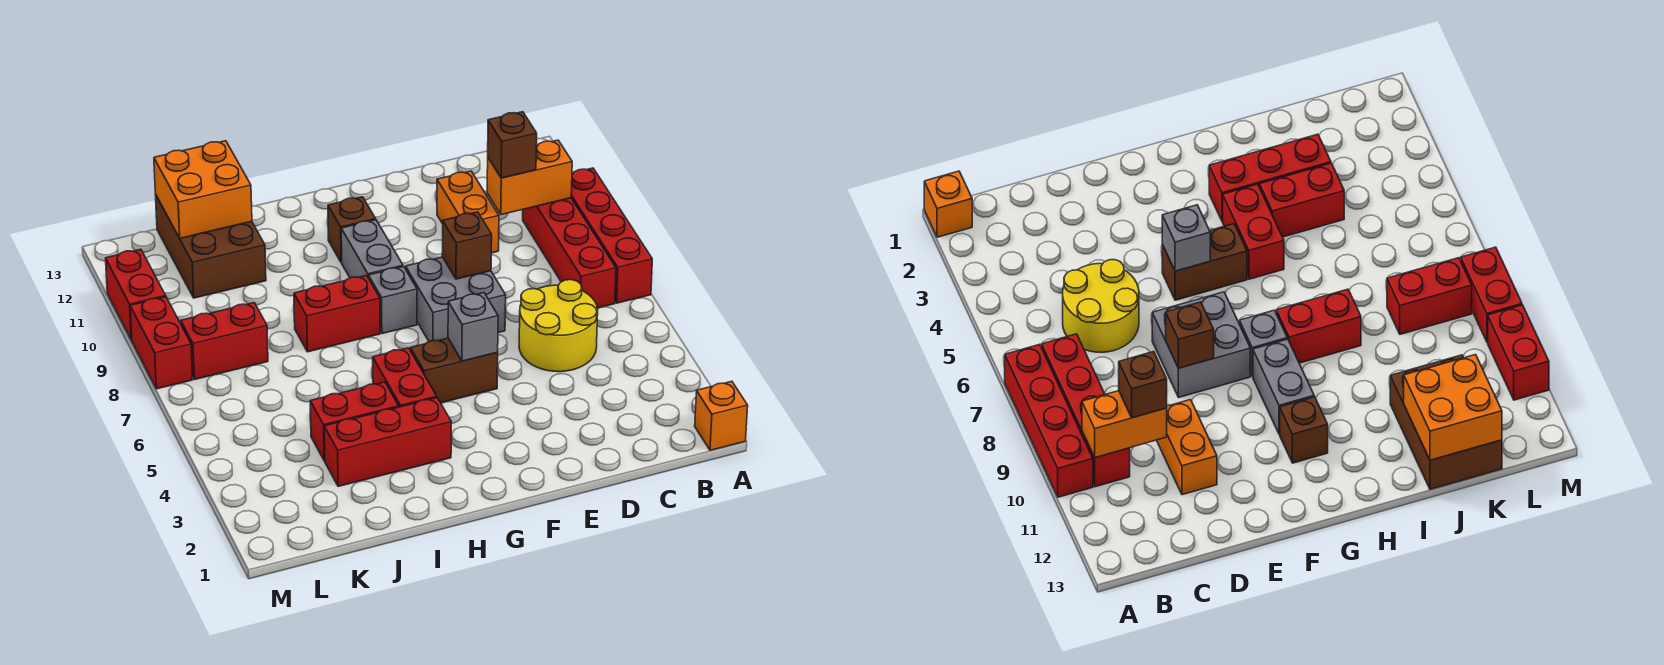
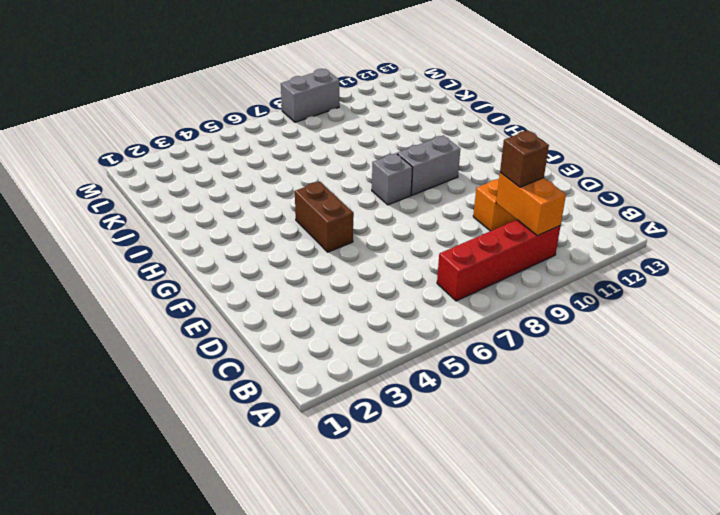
grey 1x2 brick [281,69,339,122] -> red 1x2 brick [130,297,193,389]
none -> orange 1x1 brick [695,381,748,450]
none -> red 1x4 brick [571,168,652,303]
none -> yellow 2x2 round brick [519,280,598,372]

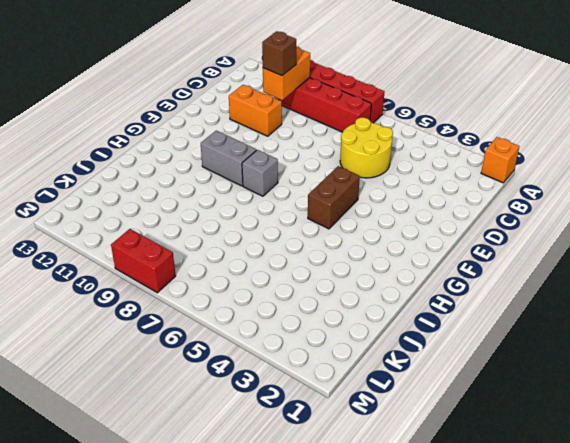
none -> grey 2x2 brick [406,257,506,341]
none -> brown 1x1 brick [328,197,376,263]
none -> red 1x3 brick [324,398,451,486]

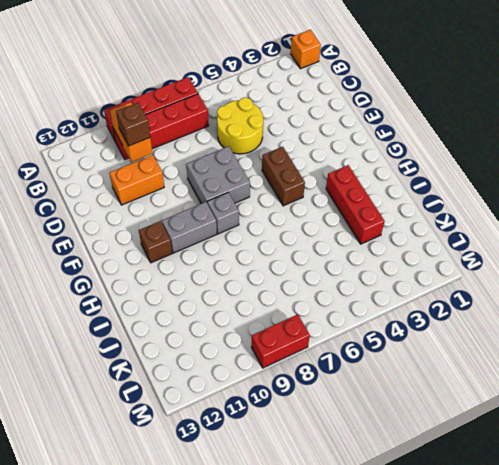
none -> red 1x2 brick [373,348,437,407]
none -> red 1x2 brick [294,276,380,352]
none -> red 1x2 brick [310,382,399,461]

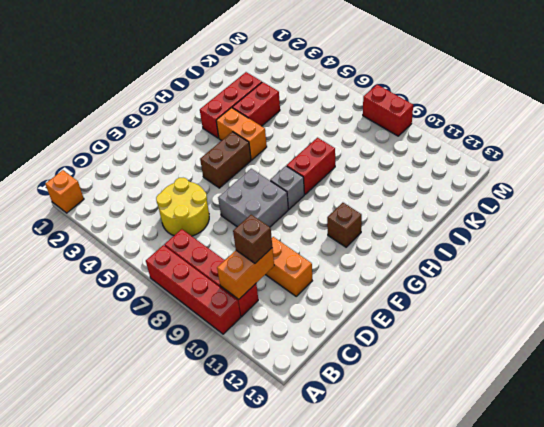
orange 1x2 brick [216,108,267,160] -> red 1x2 brick [373,348,437,407]
none -> grey 1x2 brick [341,220,403,278]
none -> brown 2x3 brick [155,194,266,298]
none -> red 1x2 brick [181,303,268,380]

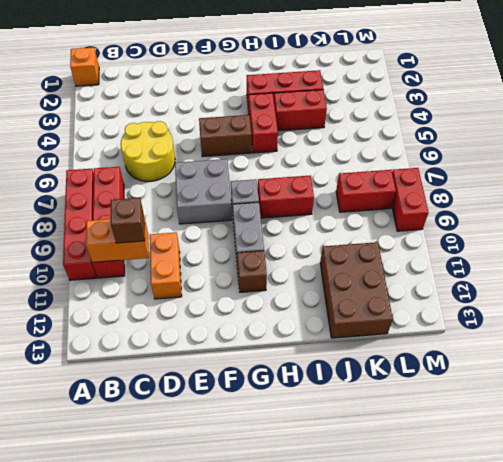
none -> red 1x2 brick [106,249,166,340]
none -> brown 1x1 brick [442,212,492,279]
none -> grey 1x1 brick [448,293,498,361]

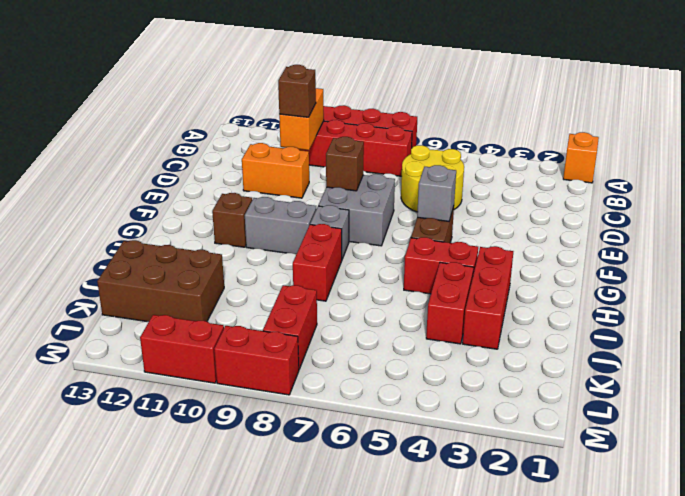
none -> orange 2x2 brick [154,141,252,238]

